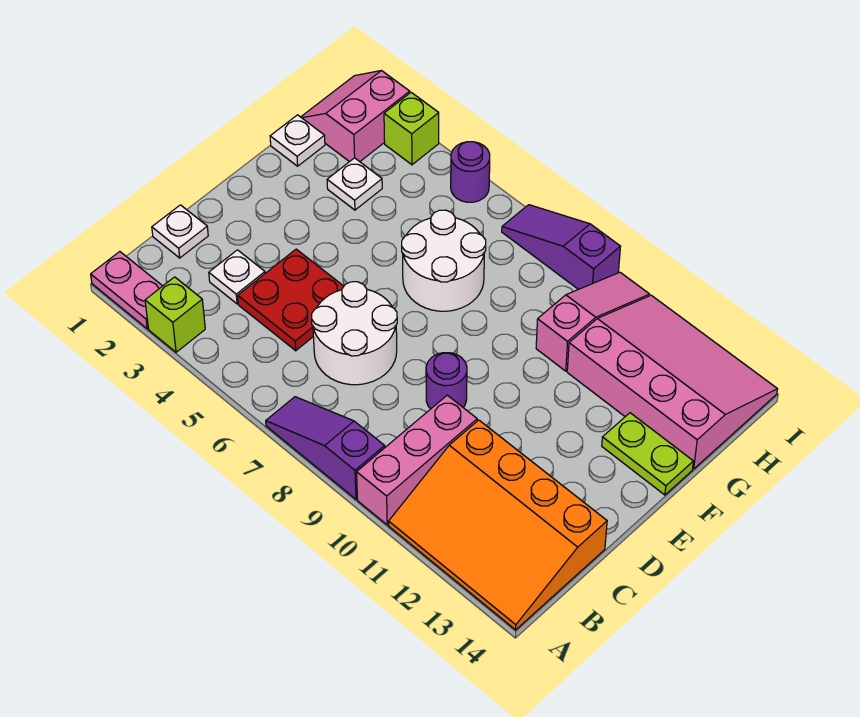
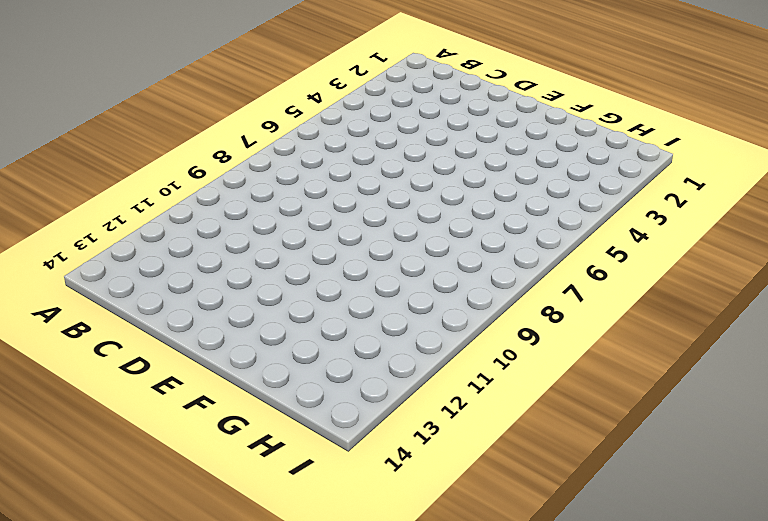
none -> pink 1x2 plate [91,252,162,329]
none -> lime 1x1 brick [145,277,205,352]
none -> purple 1x3 slope [266,397,385,499]

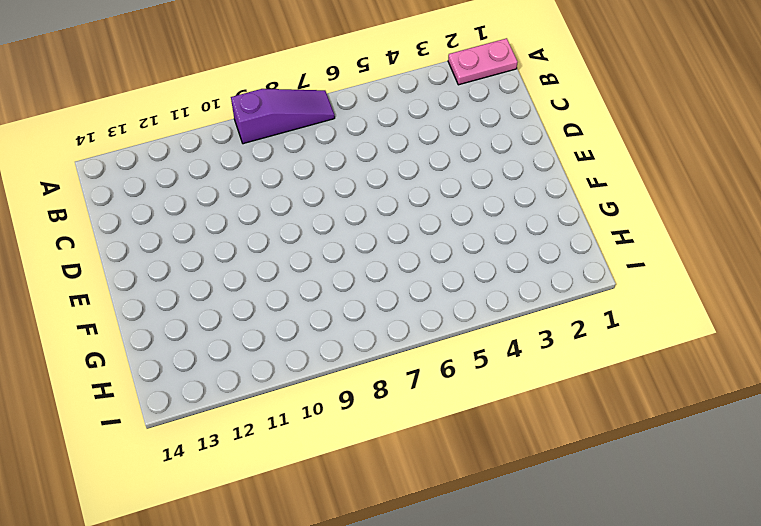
none -> lime 1x1 brick [145,277,205,352]
none -> pink 1x3 brick [357,395,477,525]
none -> orange 3x4 slope [389,420,607,630]

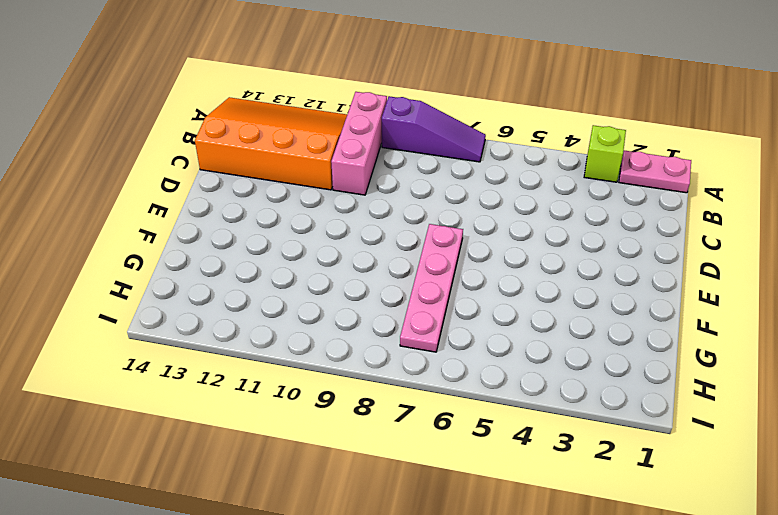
pink 1x4 plate [400,224,463,352] -> white 2x2 round brick [402,210,486,311]
none -> white 1x1 plate [152,205,208,258]
none -> white 1x1 plate [209,250,265,304]
none -> red 2x2 plate [238,249,344,351]

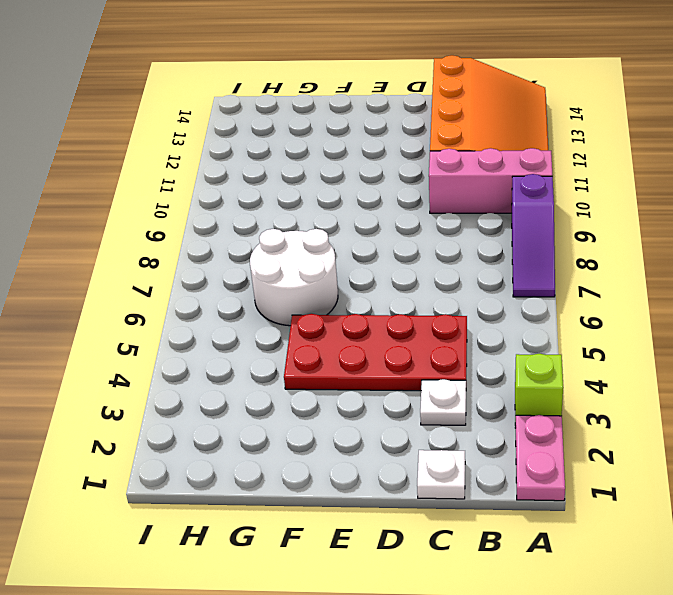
red 2x4 plate [284,314,467,391] -> red 2x2 plate [238,249,344,351]
none -> white 2x2 round brick [312,282,397,385]
none -> purple 1x1 round brick [426,353,467,409]
none -> lime 1x2 plate [602,413,693,495]

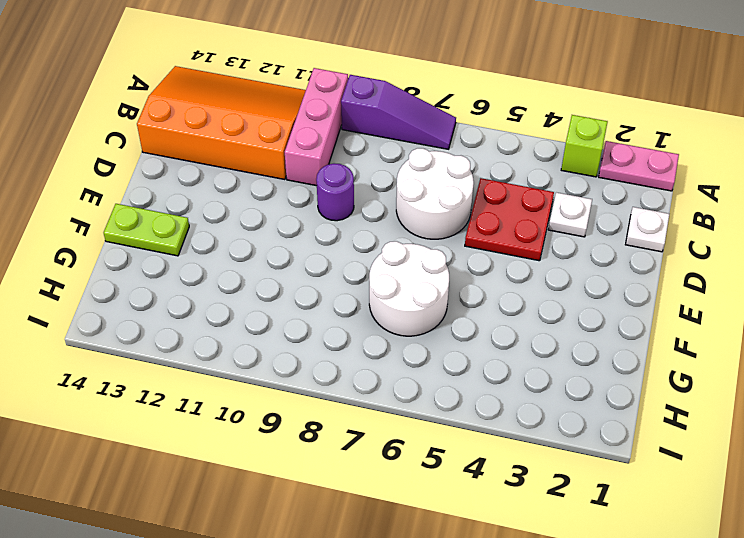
none -> white 1x1 plate [270,115,325,166]
none -> white 1x1 plate [327,158,382,210]
none -> pink 1x3 slope [536,272,650,371]

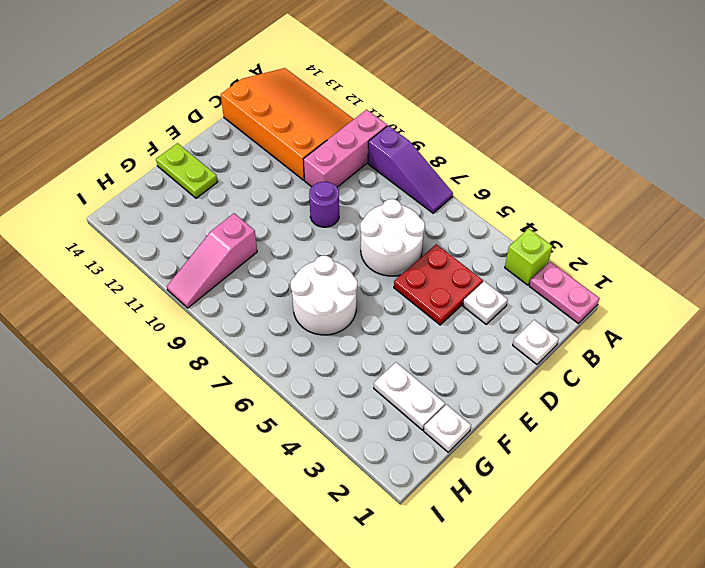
white 1x2 plate [374,362,445,430] -> white 1x1 plate [327,158,382,210]
none -> pink 3x4 slope [567,295,778,469]
none -> pink 2x2 slope [301,71,410,162]
none -> lime 1x1 brick [384,93,439,165]

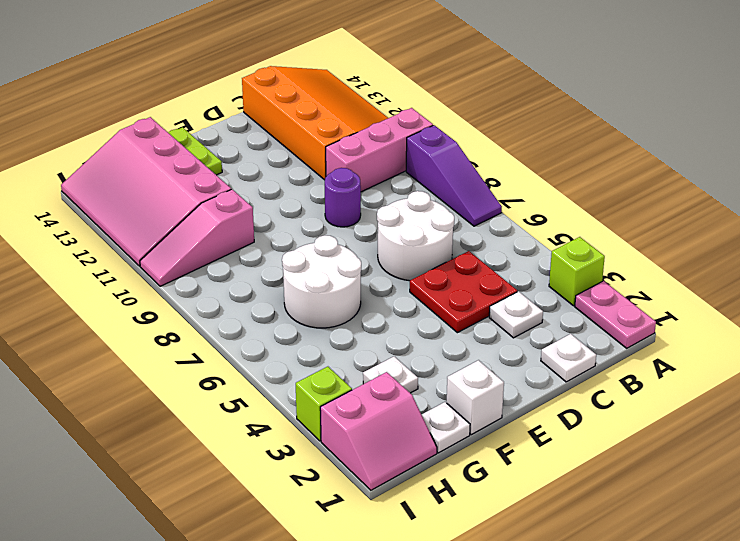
white 1x1 brick [447,360,504,435] -> none
none -> purple 1x1 round brick [451,142,490,202]
none -> purple 1x3 slope [502,205,620,290]

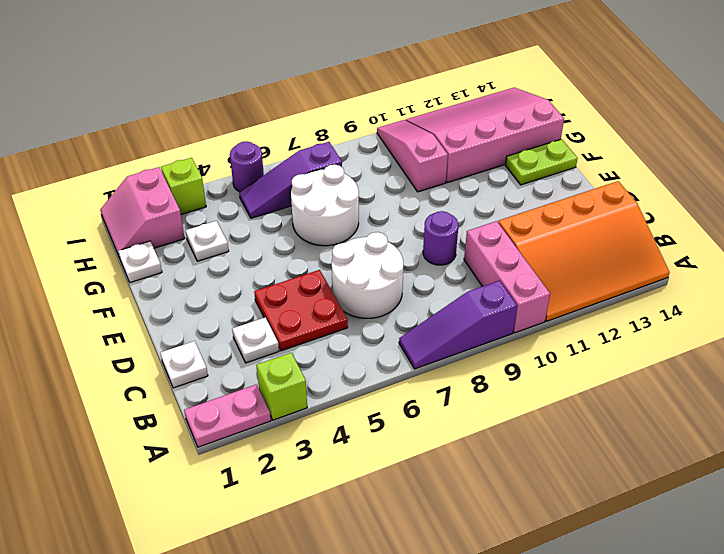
purple 1x3 slope [239,142,342,218] -> purple 1x3 slope moved to [502,205,620,290]

